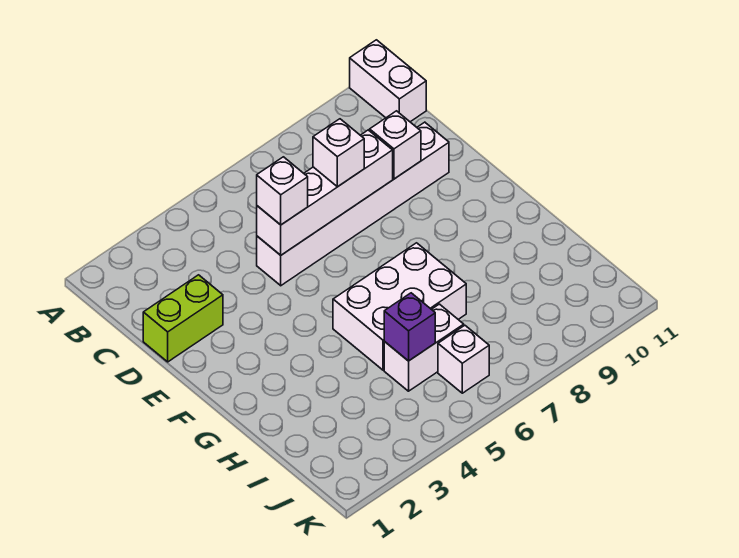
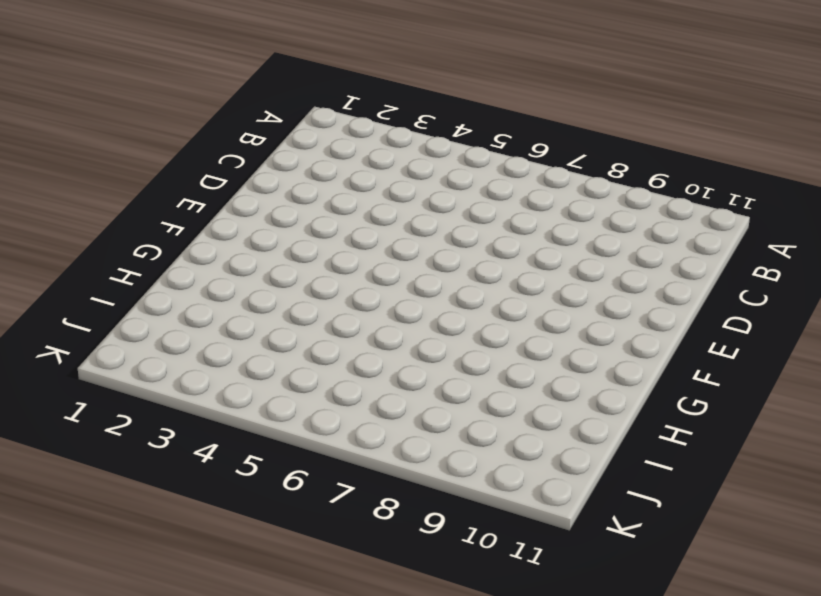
none -> white 1x2 brick [350,40,426,122]
none -> lime 1x2 brick [143,275,223,362]

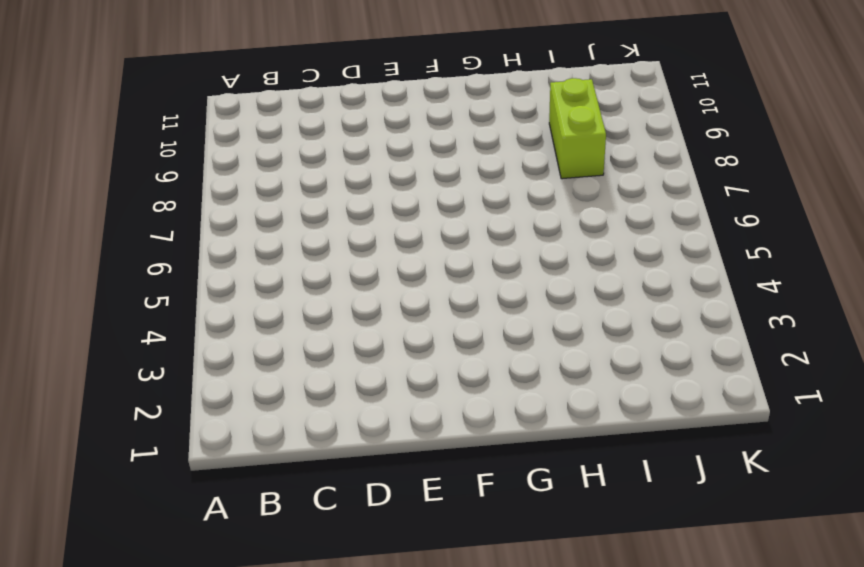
lime 1x2 brick [549,78,606,179] -> lime 1x2 brick moved to [143,275,223,362]
none -> white 1x2 brick [350,40,426,122]
none -> white 1x6 brick [257,122,449,286]

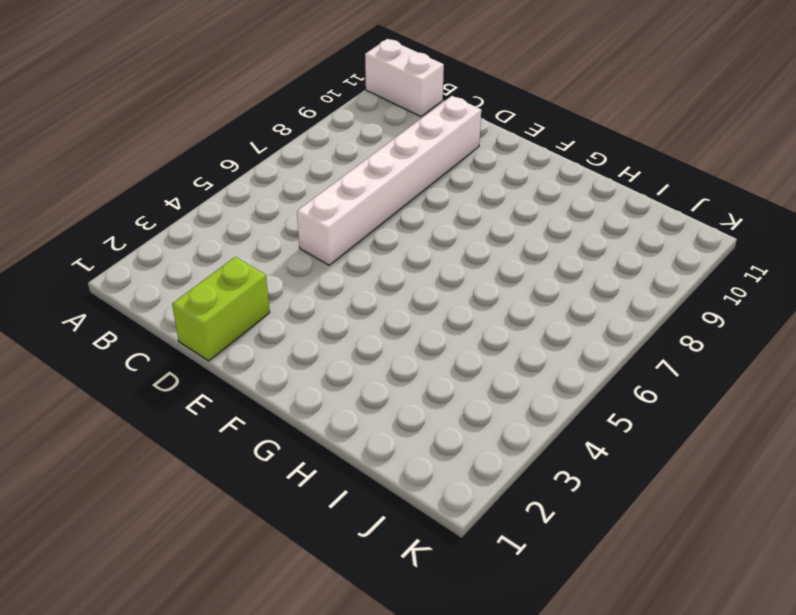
none -> white 2x3 brick [333,243,466,370]
none -> white 1x2 brick [384,304,464,391]

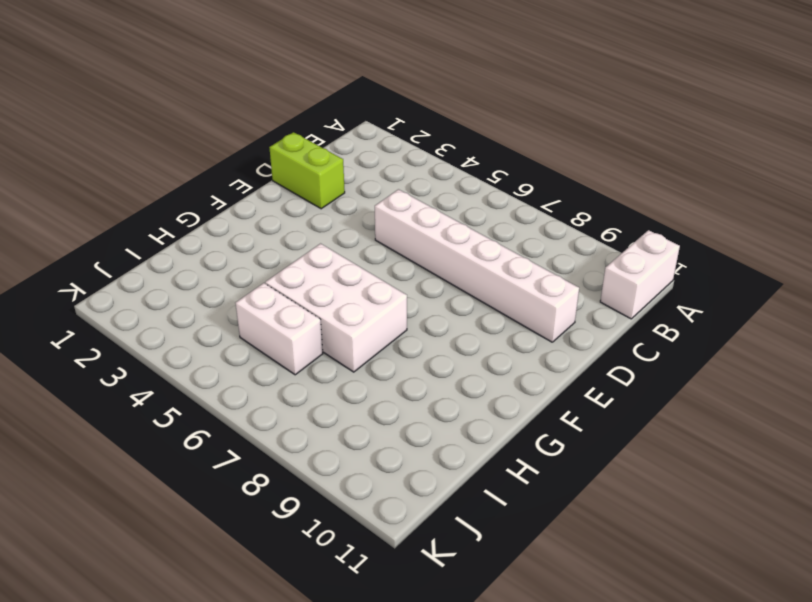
none -> white 1x1 brick [438,325,489,393]
none -> white 1x4 brick [257,130,393,255]

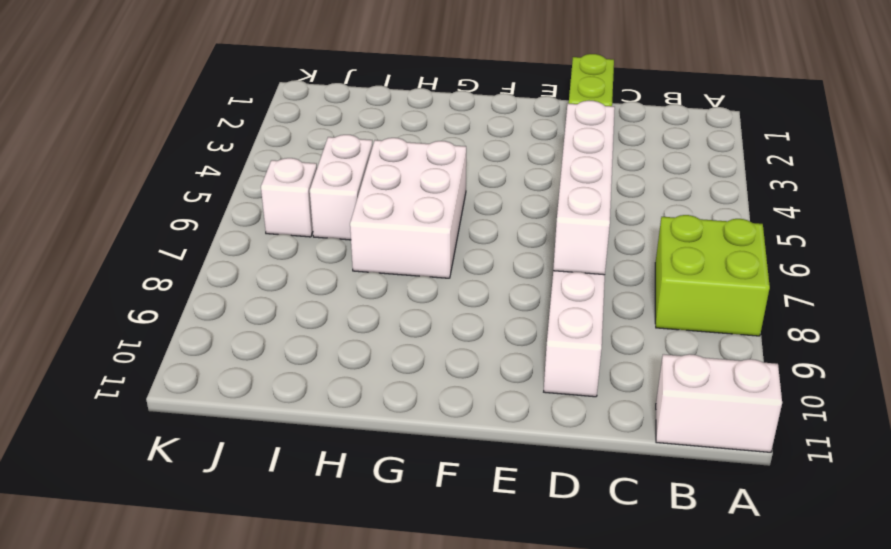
lime 2x2 brick [655,215,770,336] -> none
none -> white 1x1 brick [370,111,421,179]
none -> purple 1x1 brick [384,293,435,361]

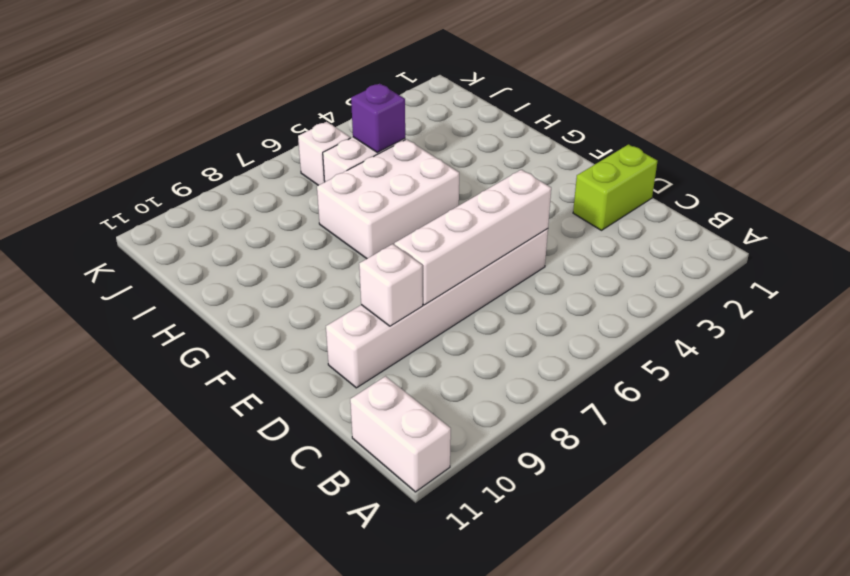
none -> white 1x1 brick [257,157,308,225]
none -> white 1x1 brick [313,119,364,187]

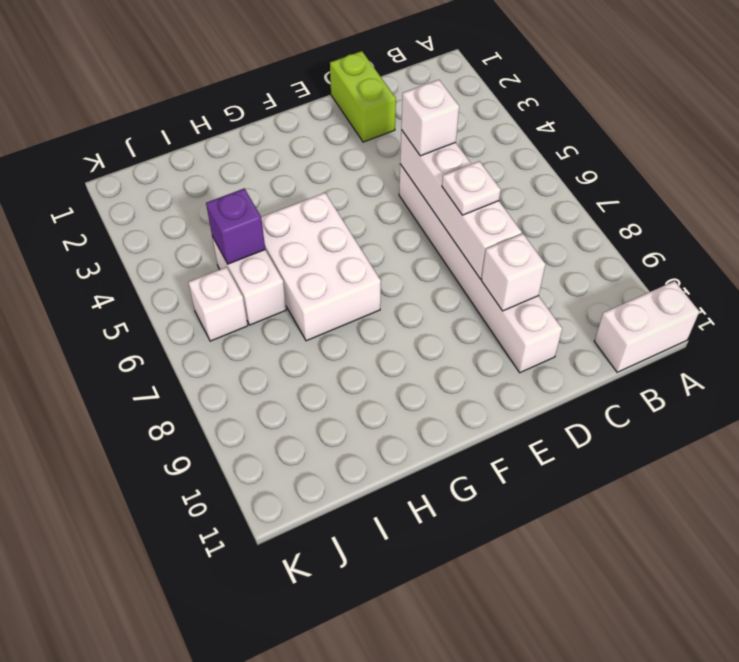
white 1x1 plate [442,161,501,215] -> white 1x1 brick [313,119,364,187]

